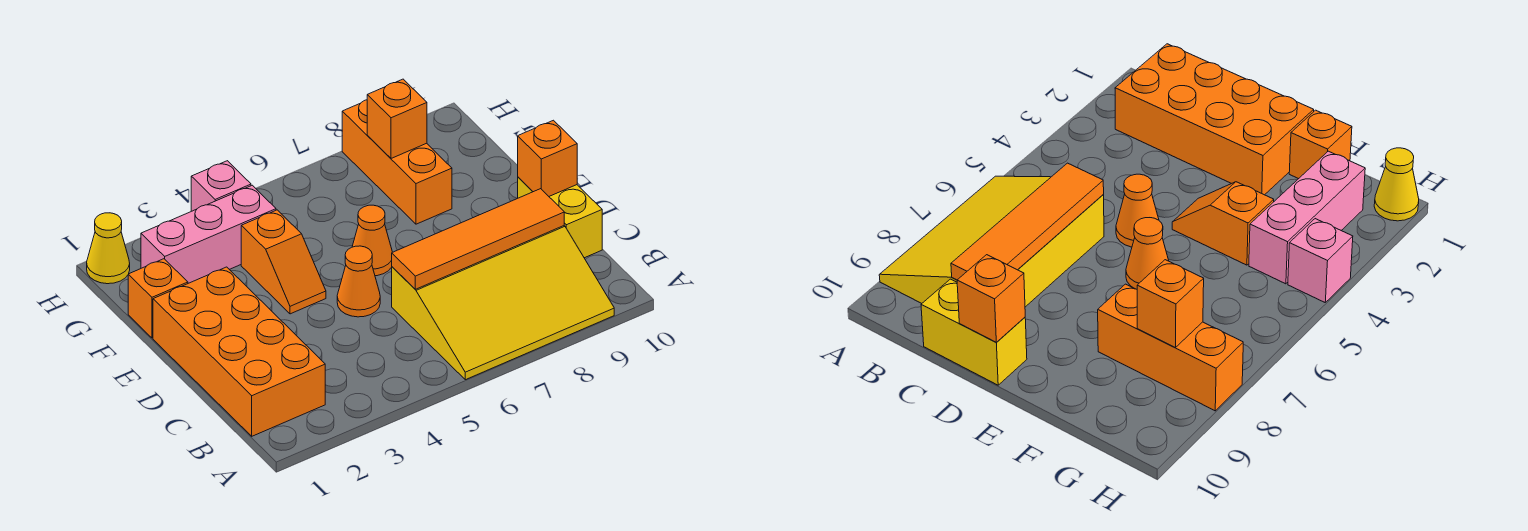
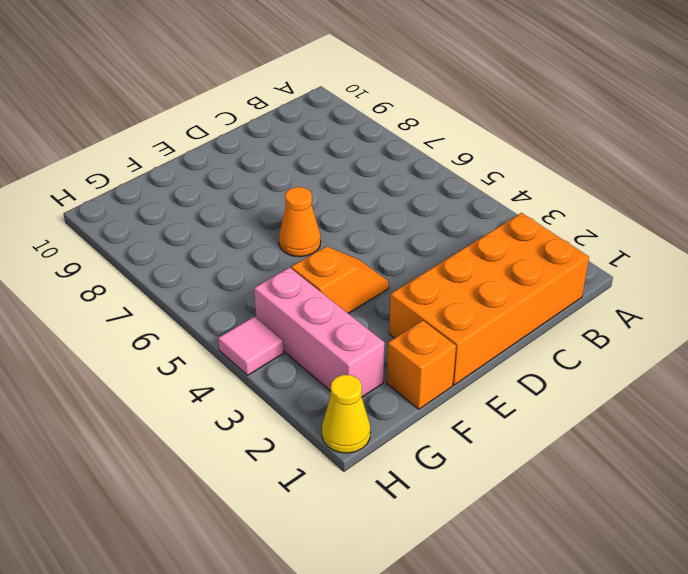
pink 1x1 tile [218,317,283,375] -> pink 1x1 brick [191,161,251,211]
none -> yellow 3x4 slope [392,226,614,380]
none -> yellow 1x2 brick [518,177,602,258]
none -> orange 1x1 cone [337,246,380,317]

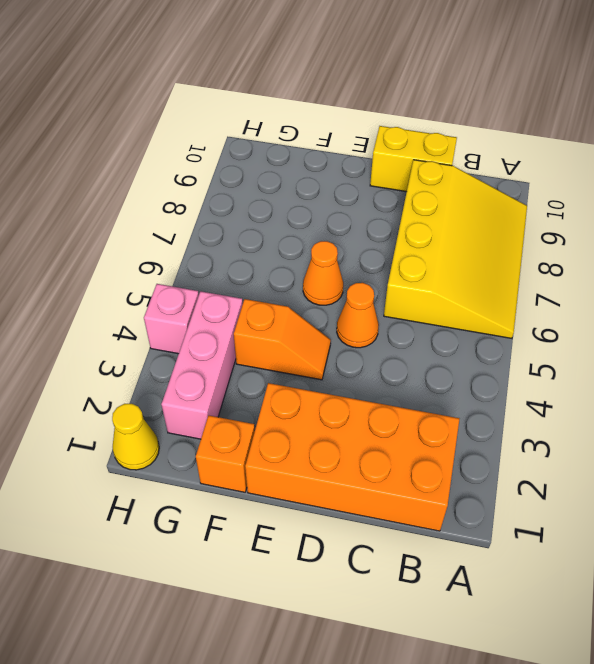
none -> orange 1x3 brick [342,100,452,224]
none -> orange 1x4 tile [392,189,564,289]
none -> orange 1x1 brick [518,120,577,196]

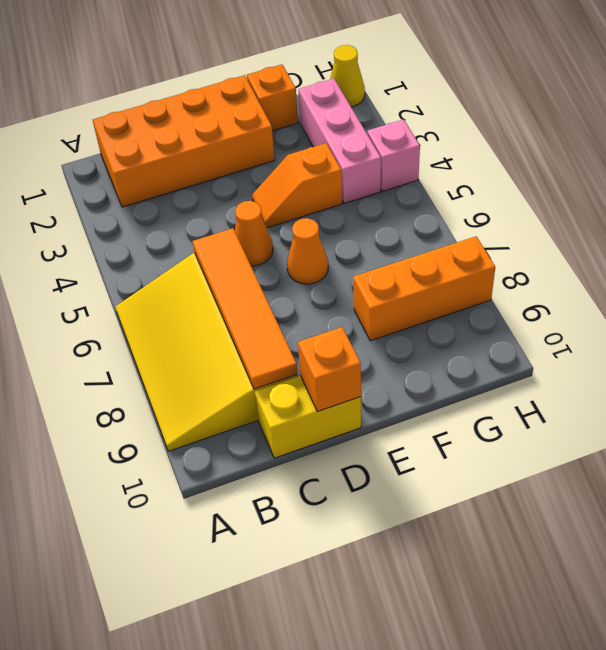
none -> orange 1x1 brick [367,79,427,158]

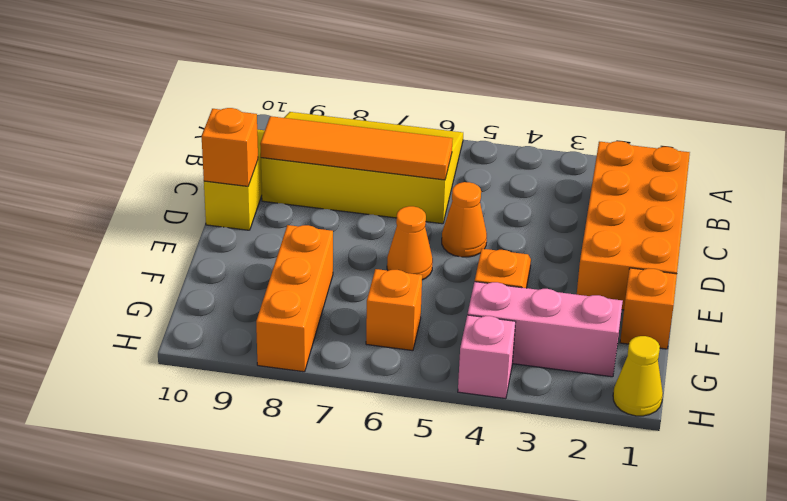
orange 1x1 brick [366,269,422,351] -> orange 1x1 brick moved to [367,79,427,158]

